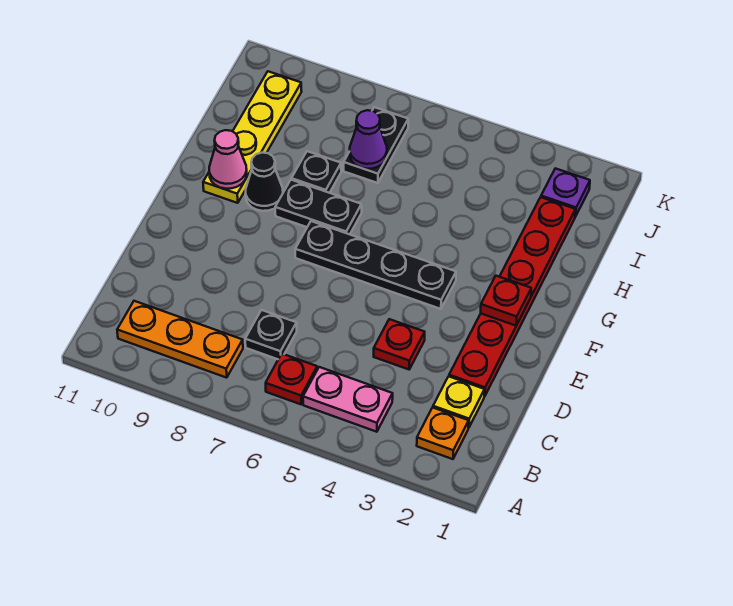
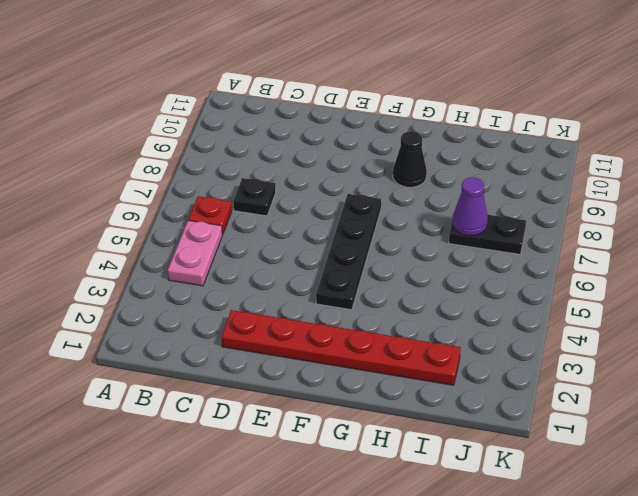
none -> orange 1x1 plate [417,408,469,459]
none -> orange 1x3 plate [117,301,243,378]
none -> yellow 1x1 plate [433,376,484,428]

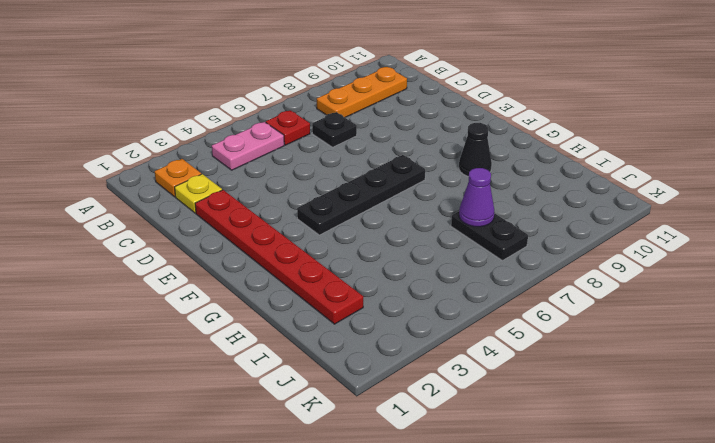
none -> red 1x1 plate [374,319,425,369]
none -> black 1x2 plate [275,180,362,234]
none -> yellow 1x4 plate [203,71,302,203]

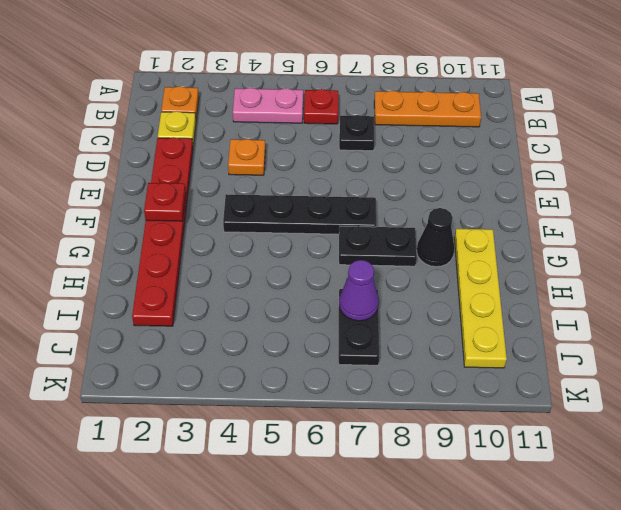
orange 1x1 plate [228,139,265,175] -> red 1x1 plate [374,319,425,369]
none -> black 1x1 plate [292,151,341,193]
none -> purple 1x1 plate [541,168,590,217]
none -> pink 1x1 cone [209,130,247,189]

